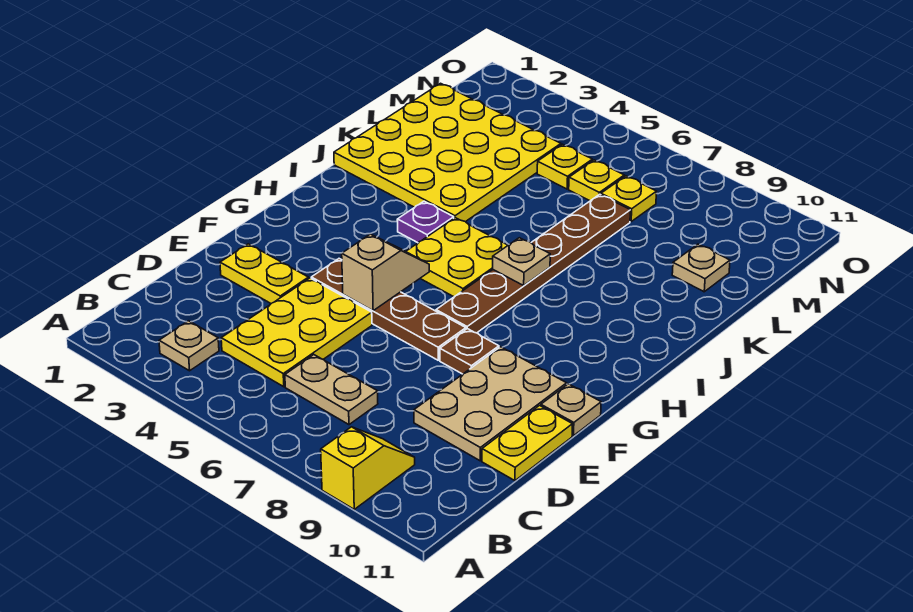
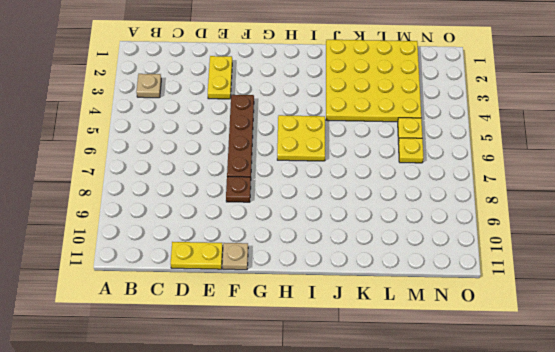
none -> yellow 1x2 slope [321,427,415,509]
none -> yellow 2x3 plate [221,278,372,387]
none -> tan 1x2 plate [285,355,378,425]

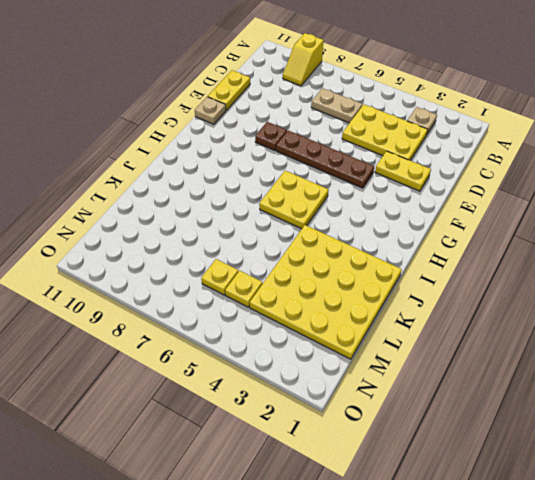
yellow 2x3 plate [342,105,428,160] -> yellow 2x3 plate turned to [221,278,372,387]
none -> tan 2x3 plate [414,347,567,461]
none -> brown 1x6 plate [436,194,630,333]
none -> purple 1x1 plate [397,201,454,243]

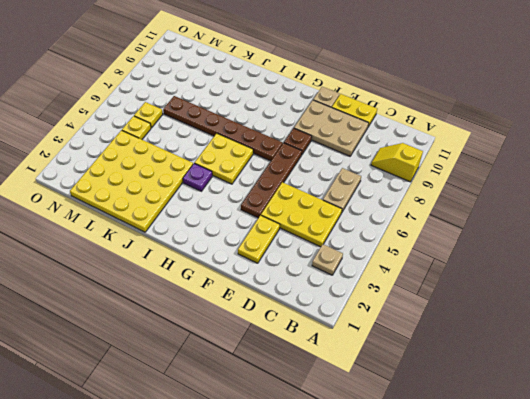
none -> tan 1x1 plate [672,244,730,292]
none -> yellow 1x1 plate [601,176,657,221]
none -> tan 1x2 slope [342,234,429,311]

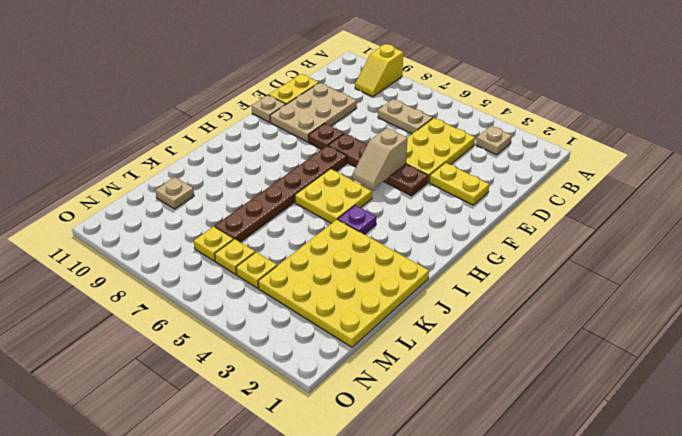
none -> tan 1x1 plate [493,238,550,285]

